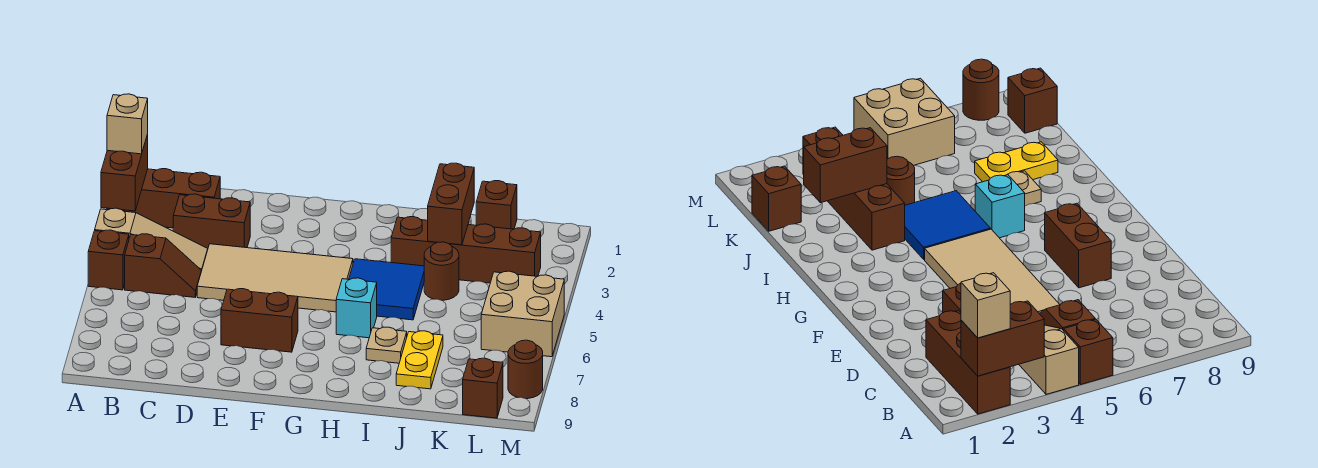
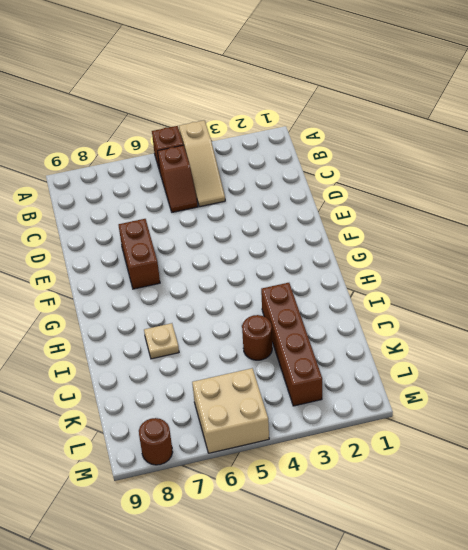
none -> brown 1x3 brick [107,169,220,228]
none -> brown 1x2 brick [173,194,250,249]
none -> tan 2x4 tile [197,244,353,312]

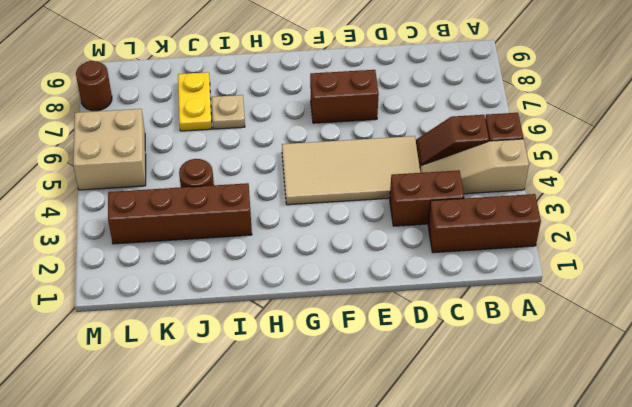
none -> blue 2x2 tile [349,259,424,320]
none -> cyan 1x1 brick [336,278,377,338]
none -> brown 1x1 brick [476,181,517,229]

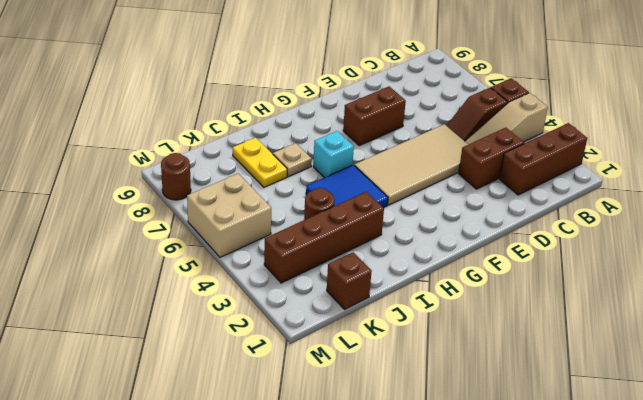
none -> brown 1x1 brick [463,358,503,418]
none -> brown 1x2 brick [101,134,148,211]
none -> brown 1x2 brick [428,163,474,245]

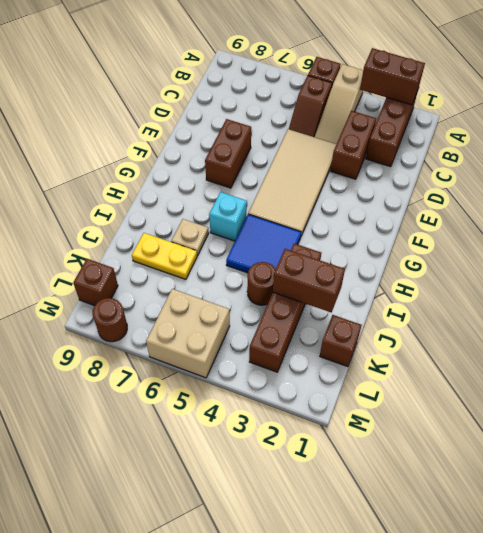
none -> tan 1x1 brick [107,94,148,154]

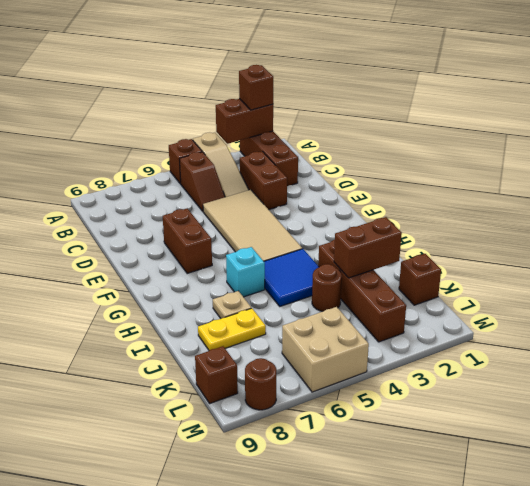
brown 1x1 brick [239,65,273,110] -> tan 1x1 brick [107,94,148,154]

